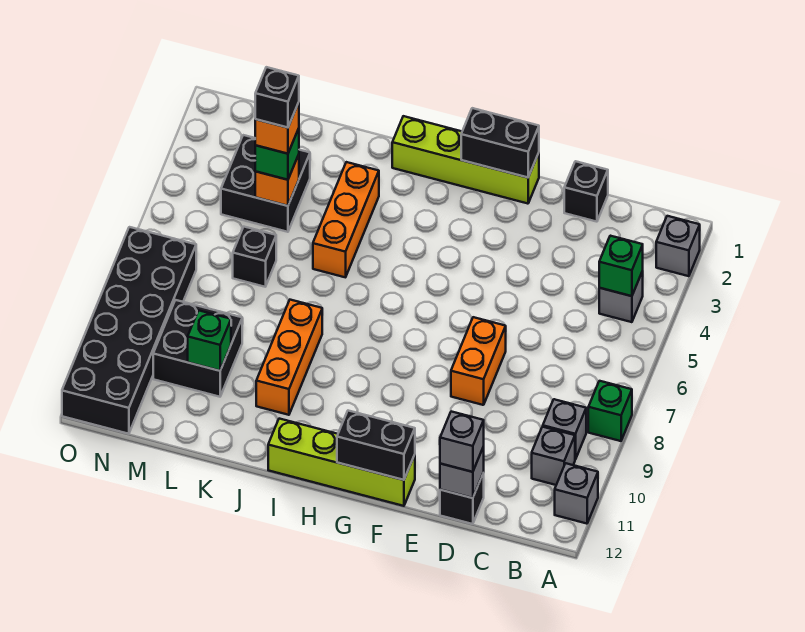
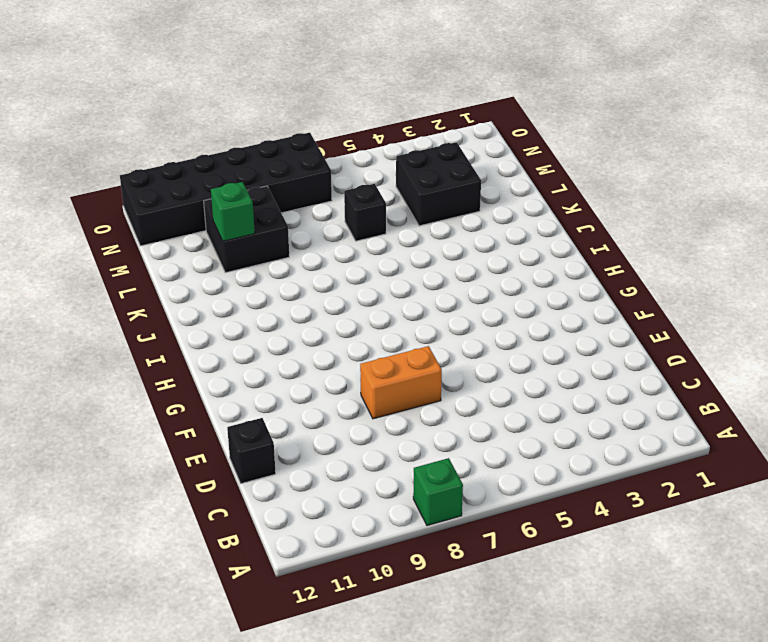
none -> grey 1x1 brick [656,216,700,276]
none -> grey 1x1 brick [555,463,598,524]
none -> grey 1x1 brick [599,271,643,322]

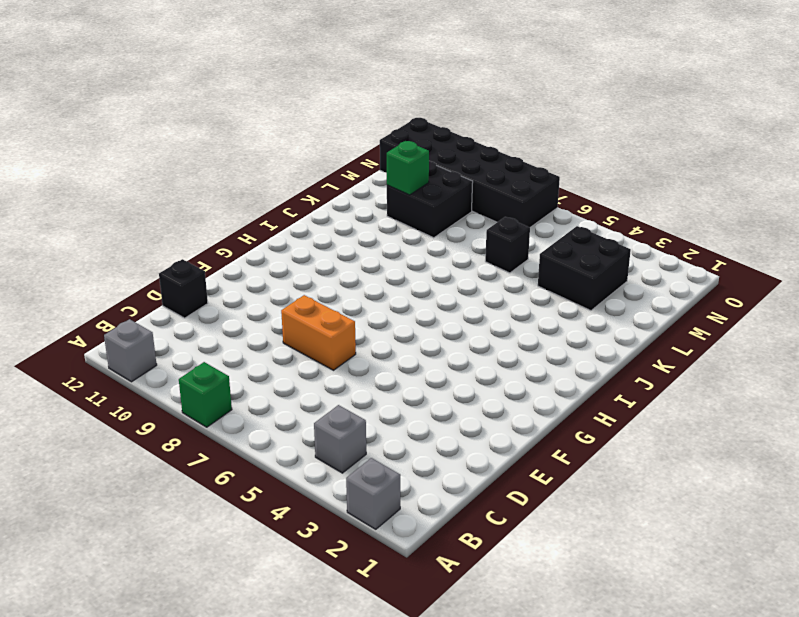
none -> grey 1x1 brick [543,399,586,459]
none -> grey 1x1 brick [532,427,575,485]
none -> black 1x1 brick [564,161,608,222]

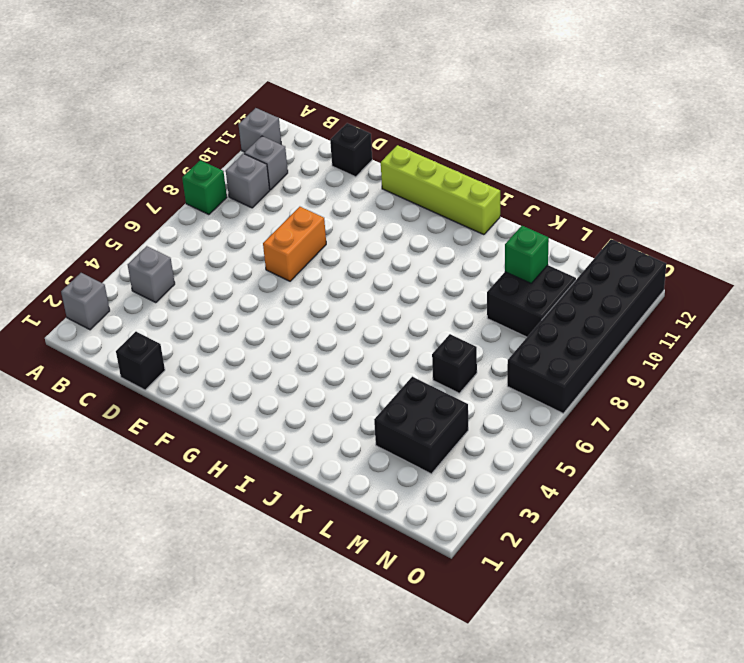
none -> lime 1x4 brick [392,116,539,204]
none -> orange 1x3 brick [313,162,379,277]
none -> orange 1x3 brick [256,300,322,415]

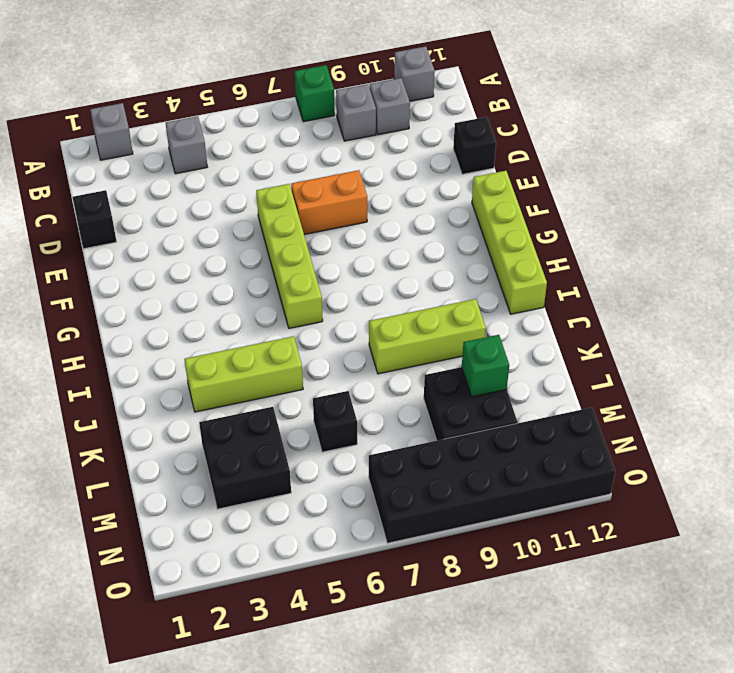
lime 1x4 brick [256,184,323,328] -> lime 1x4 brick moved to [392,116,539,204]
lime 1x3 brick [184,336,303,412] -> orange 1x3 brick [313,162,379,277]
lime 1x3 brick [369,299,486,374] -> orange 1x3 brick [256,300,322,415]
none -> green 1x1 brick [599,236,643,296]
none -> grey 1x1 brick [440,447,484,498]
none -> black 1x2 brick [461,108,539,178]

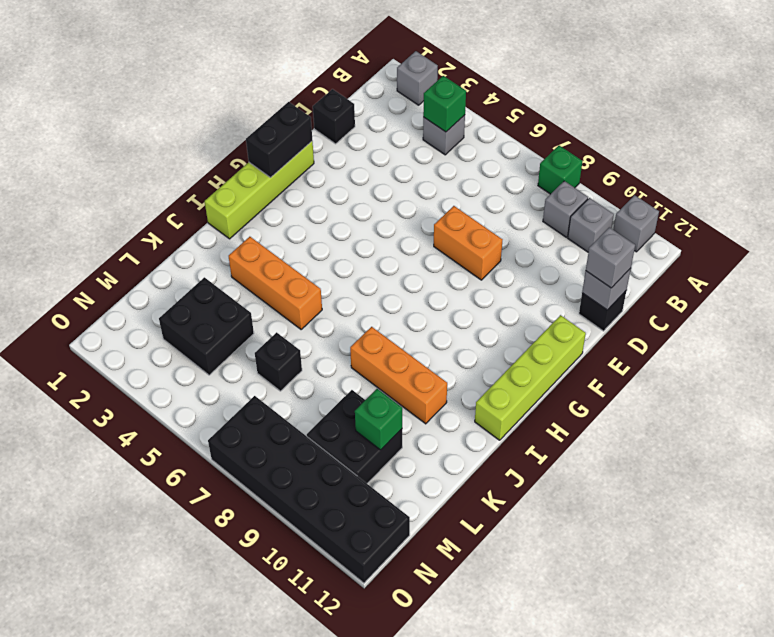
none -> black 1x2 brick [337,411,415,480]
none -> orange 1x1 brick [255,155,299,206]
none -> green 1x1 brick [255,128,299,180]

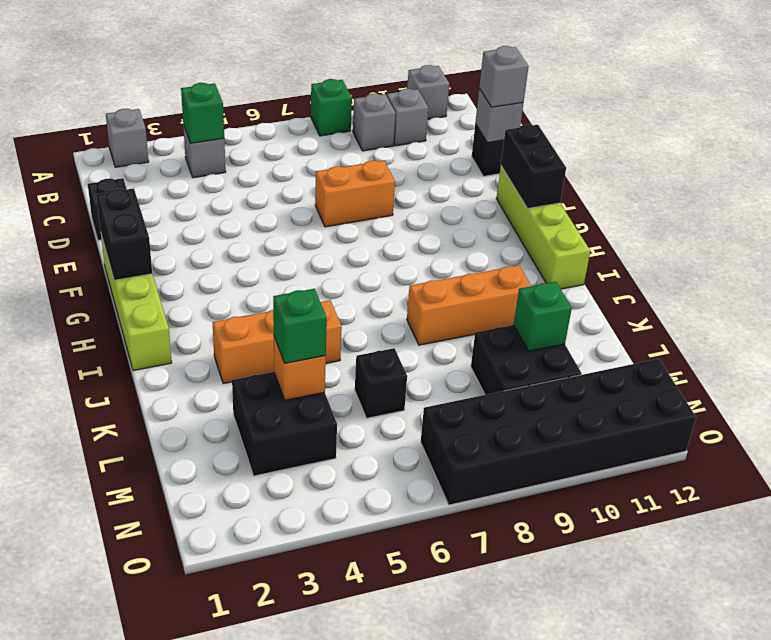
none -> orange 1x1 brick [255,102,299,154]
none -> black 1x1 brick [255,67,299,128]

